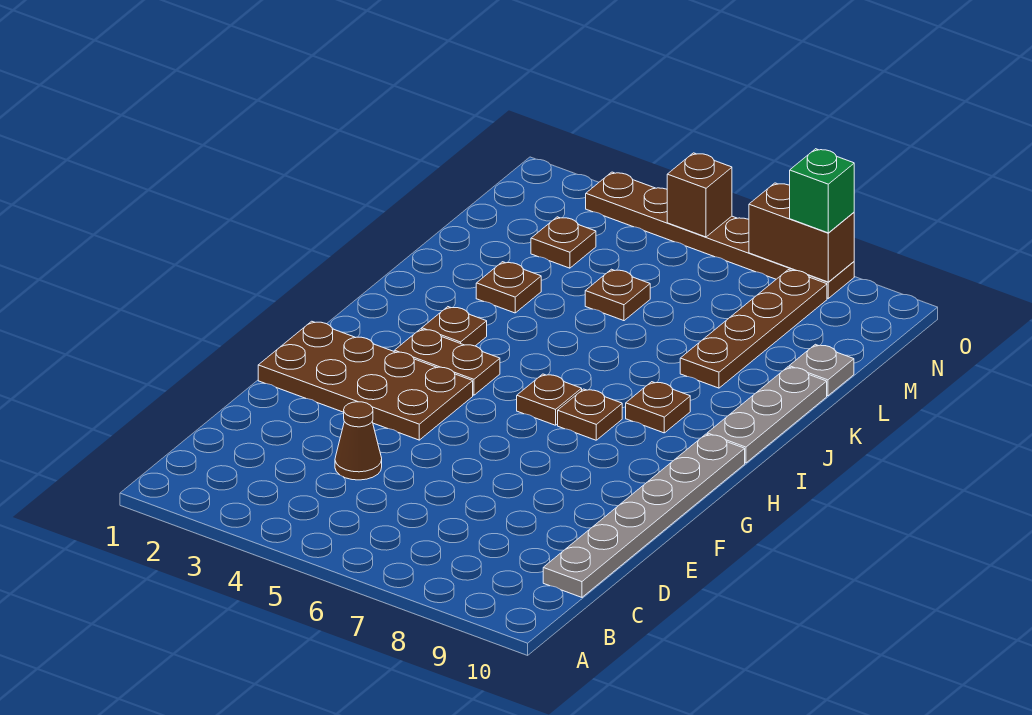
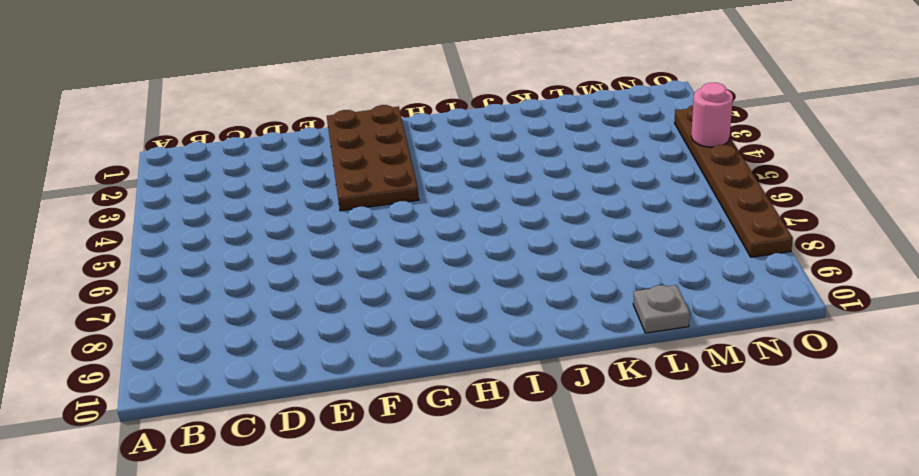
pink 1x1 round brick [691,83,733,147] -> none
none -> grey 1x6 plate [543,434,745,597]
none -> brown 1x1 cone [335,402,382,480]
none -> brown 1x2 plate [394,329,500,395]

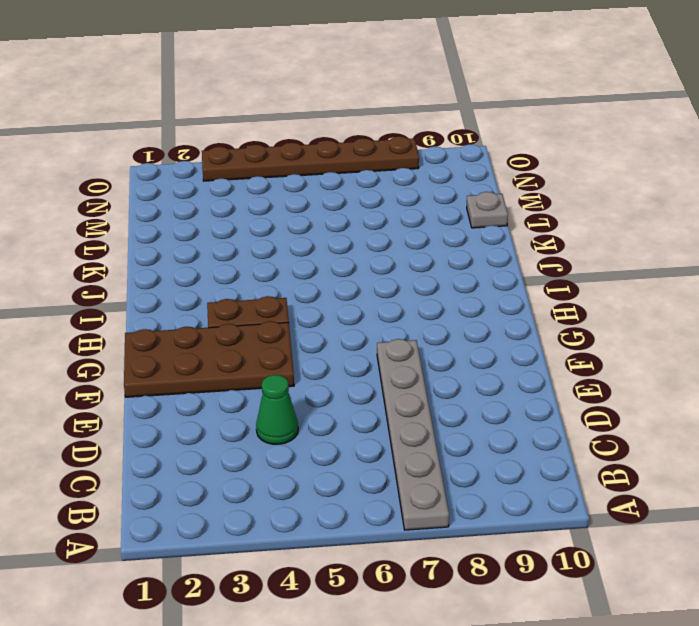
grey 1x6 plate [377,339,449,530] -> grey 1x6 plate moved to [543,434,745,597]
green 1x1 cone [256,375,298,444] -> brown 1x1 cone [335,402,382,480]
none -> brown 1x1 plate [517,374,582,425]
none -> brown 1x1 plate [558,389,622,440]
none -> brown 1x1 plate [422,307,487,346]

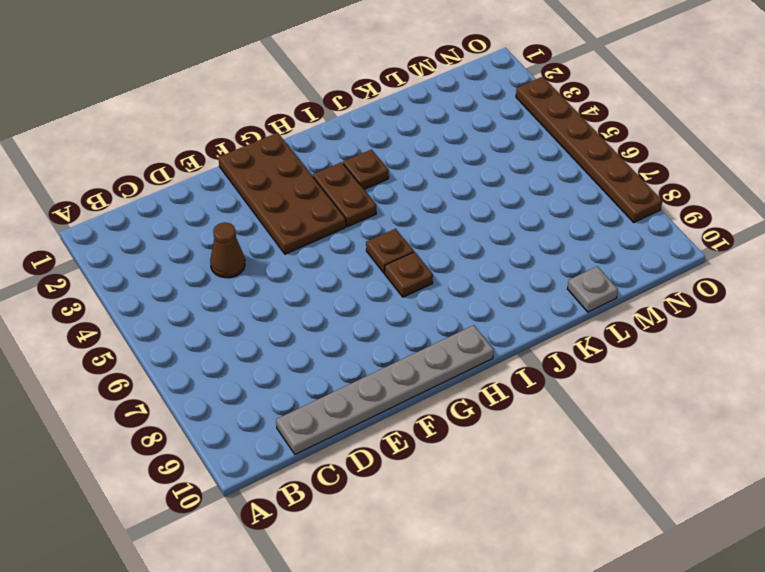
none -> brown 1x1 plate [626,382,690,433]
none -> grey 1x3 plate [707,367,827,463]
none -> brown 1x1 plate [476,262,541,313]

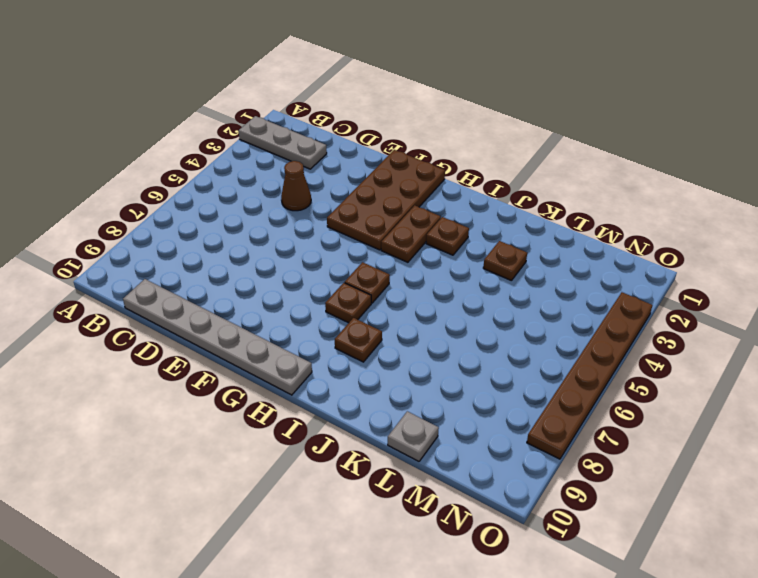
grey 1x3 plate [239,116,327,169] -> grey 1x3 plate moved to [707,367,827,463]
none -> brown 1x4 plate [680,270,827,388]
none -> brown 1x1 plate [585,269,650,321]
none -> brown 1x1 plate [531,217,596,268]

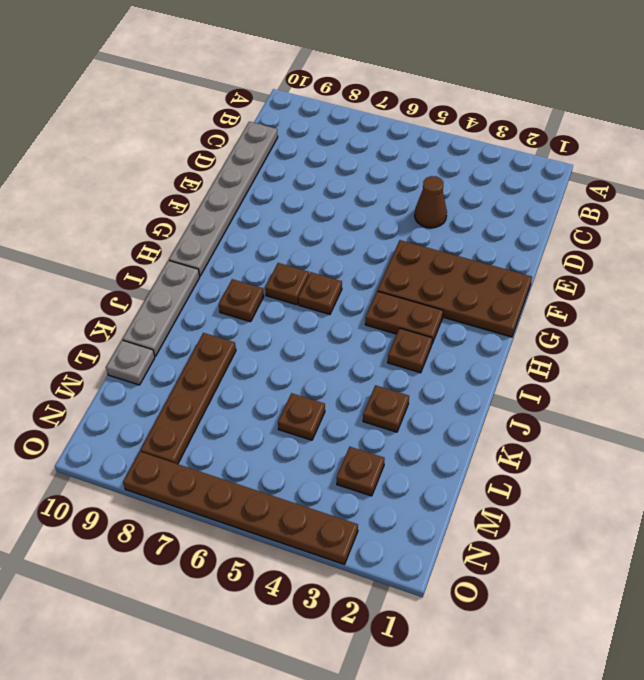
none -> brown 1x1 brick [667,153,732,237]
none -> brown 1x2 brick [749,183,854,282]
none -> green 1x1 brick [790,149,854,233]

